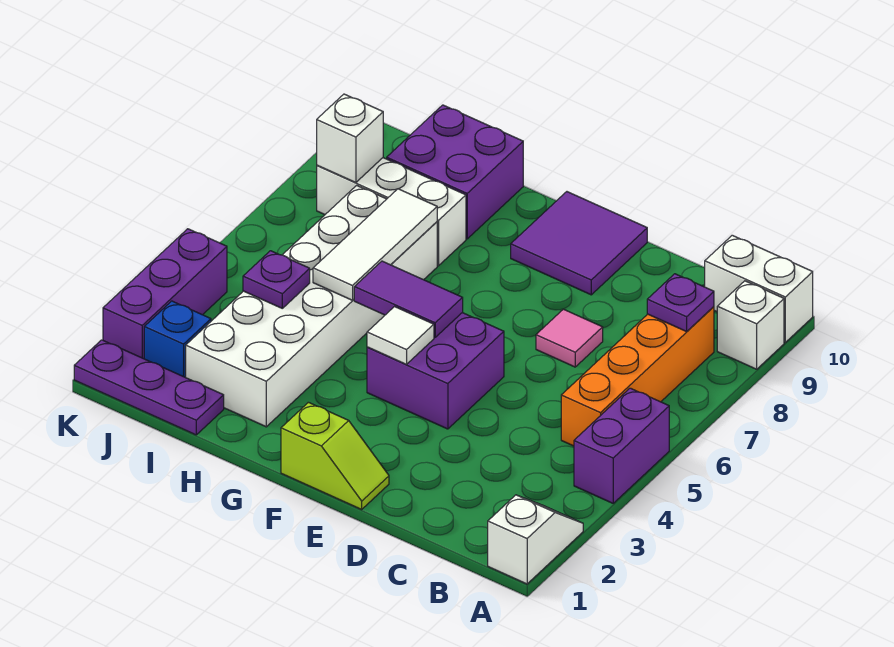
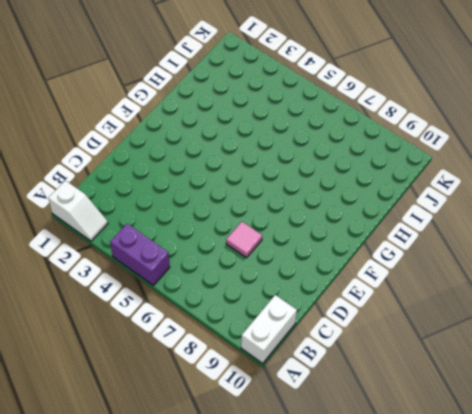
none -> white 1x1 brick [717,281,784,369]
none -> orange 1x4 brick [561,307,714,446]
none -> lime 1x2 slope [281,402,389,509]

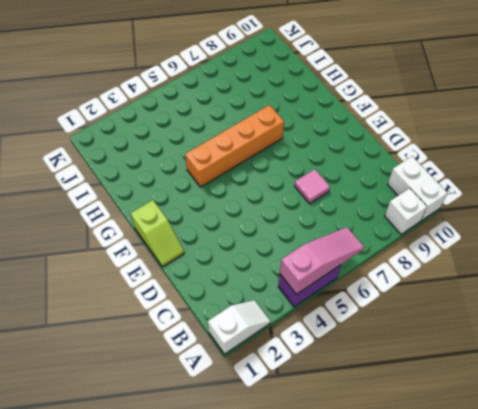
pink 1x3 slope [280,227,364,294] -> none
orange 1x4 brick [185,105,284,187] -> orange 1x4 brick moved to [561,307,714,446]
none -> purple 2x2 brick [367,313,504,429]
none -> purple 2x2 tile [511,192,647,295]
none -> white 2x6 brick [186,186,437,427]

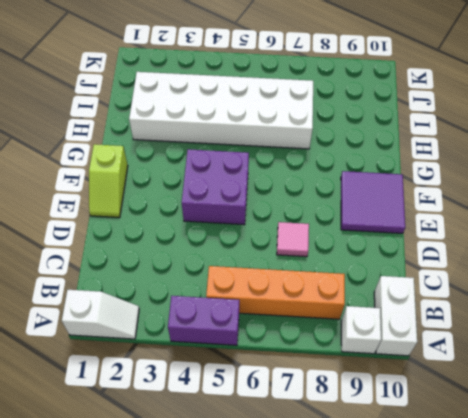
none -> white 1x3 brick [317,158,466,266]
none -> purple 2x2 brick [387,105,523,239]
none -> purple 1x3 plate [74,340,224,435]

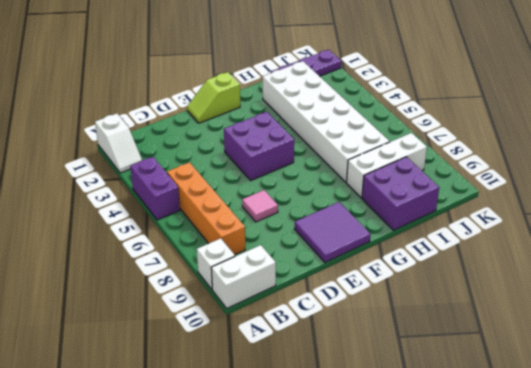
none -> blue 1x1 brick [144,301,211,377]
none -> purple 1x3 brick [103,229,227,359]
none -> purple 1x1 plate [647,274,714,332]

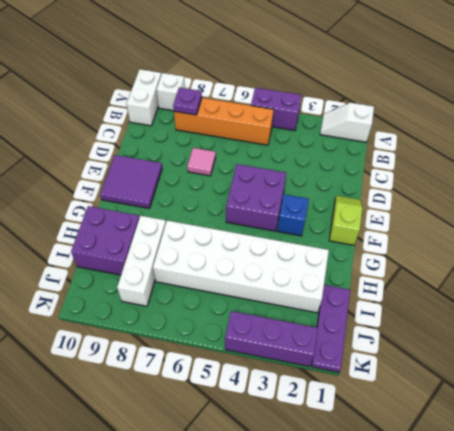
blue 1x1 brick [277,194,309,236] -> blue 1x1 brick moved to [144,301,211,377]
none -> white 1x1 tile [367,307,434,364]
none -> purple 1x2 tile [354,261,463,337]
none -> white 1x3 tile [313,189,437,300]

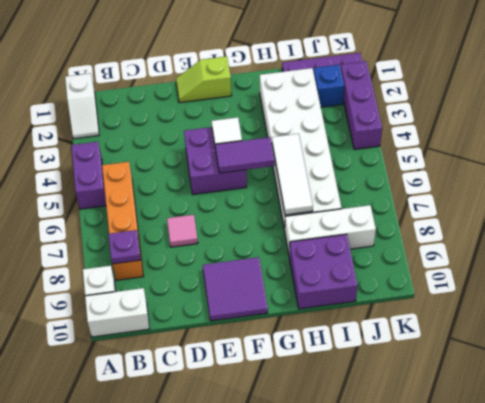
none -> purple 1x1 plate [243,251,310,308]
none -> white 1x1 brick [317,94,383,183]

